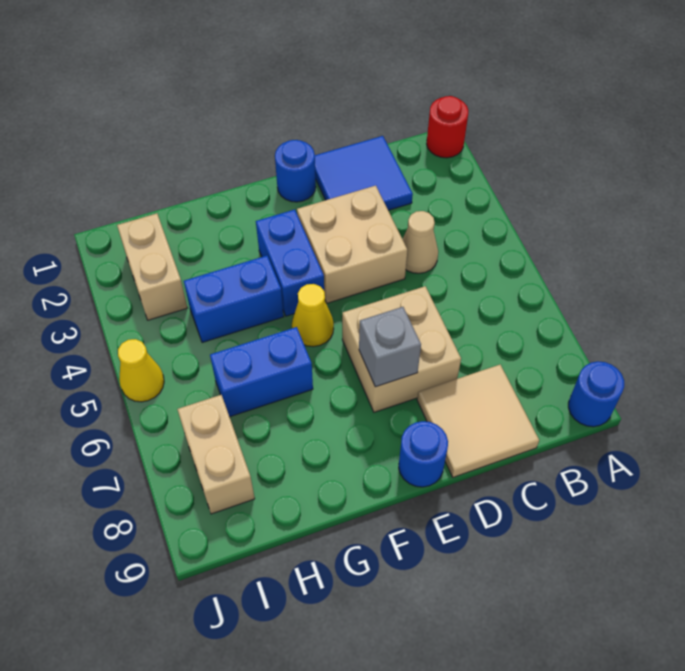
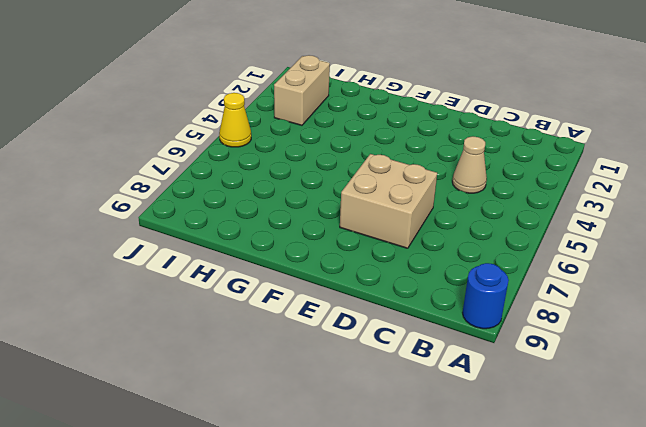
none -> red 1x1 round brick [427,96,469,158]
none -> blue 2x2 tile [315,136,413,210]
none -> tan 2x2 tile [417,365,539,477]

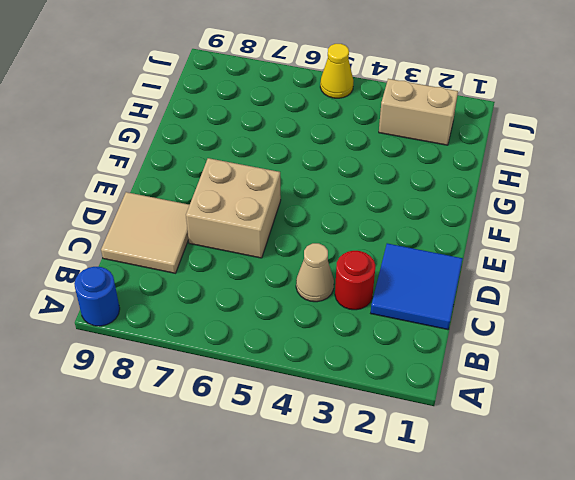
red 1x1 round brick [335,251,375,310] -> red 1x1 round brick moved to [427,96,469,158]
none -> tan 2x2 brick [297,186,407,303]
none -> blue 1x1 round brick [275,140,316,202]
none -> blue 1x1 round brick [399,421,448,487]

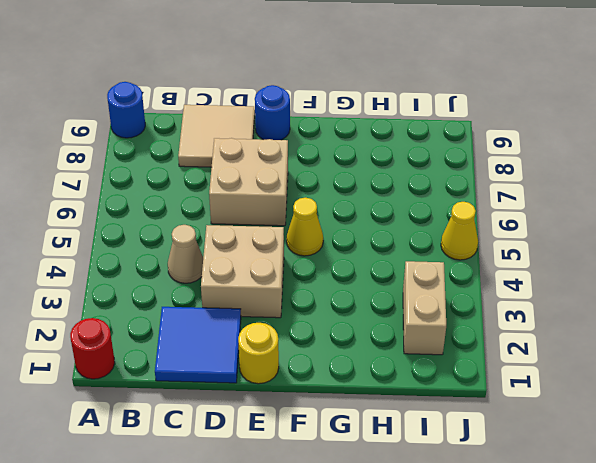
yellow 1x1 round brick [238,323,279,384] -> blue 1x1 round brick [275,140,316,202]
none -> blue 1x2 brick [256,210,324,316]
none -> blue 1x2 brick [184,256,284,343]
none -> blue 1x2 brick [210,327,313,417]

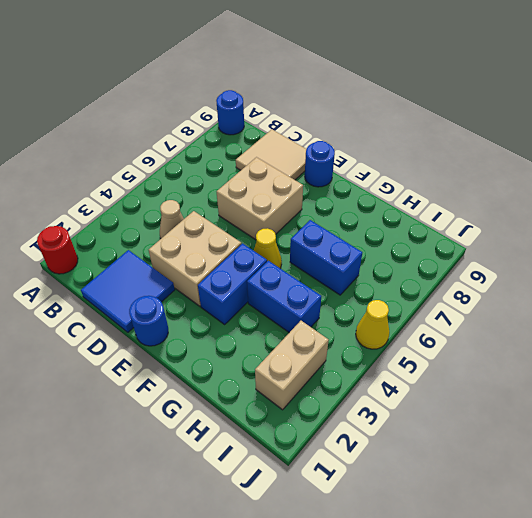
none -> tan 1x2 brick [177,395,255,514]
none -> grey 1x1 brick [359,307,421,387]

